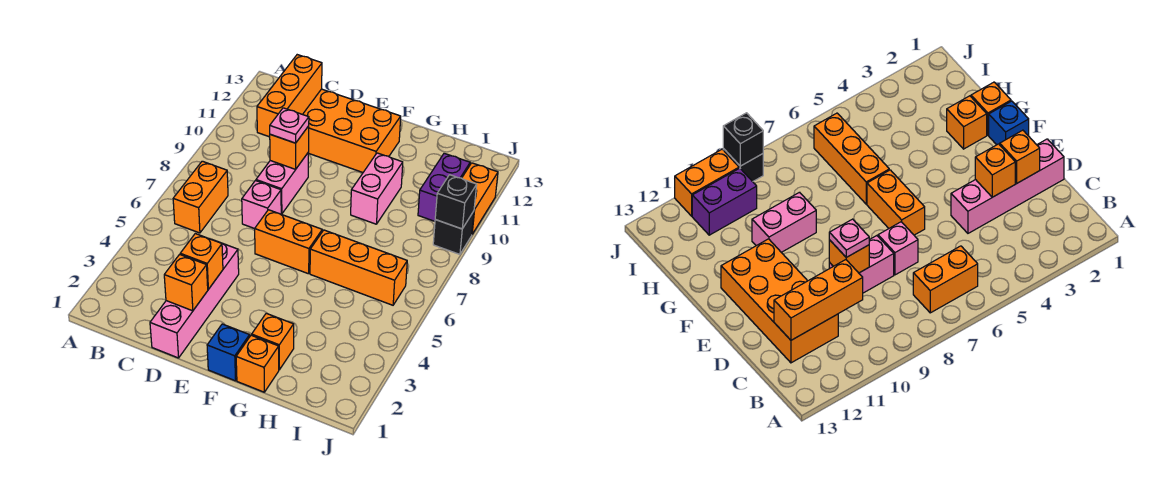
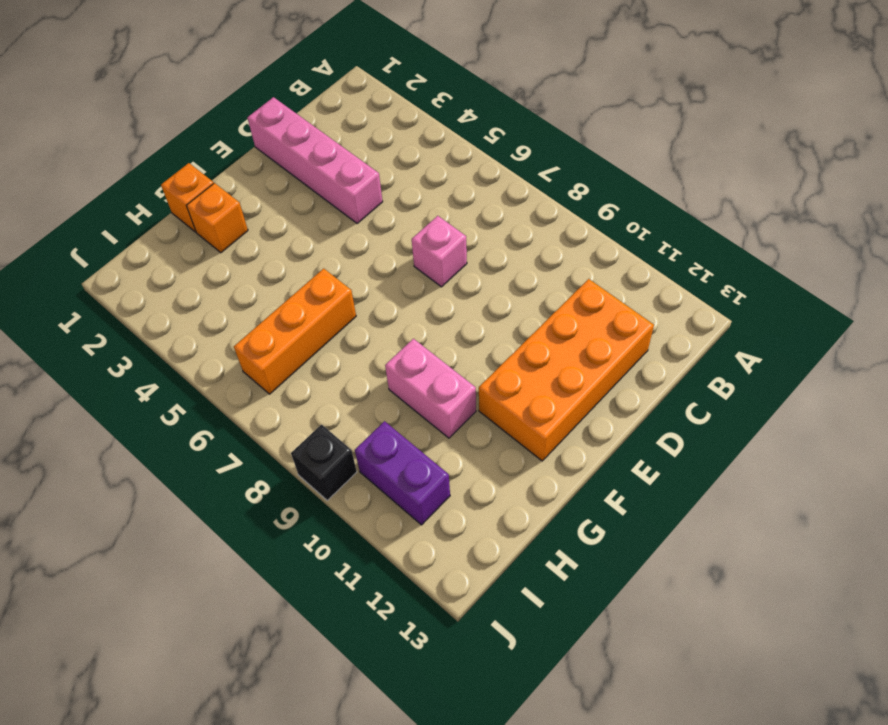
none -> orange 1x2 brick [173,161,228,233]
none -> pink 1x2 brick [256,152,309,214]
none -> orange 1x2 brick [255,210,322,274]

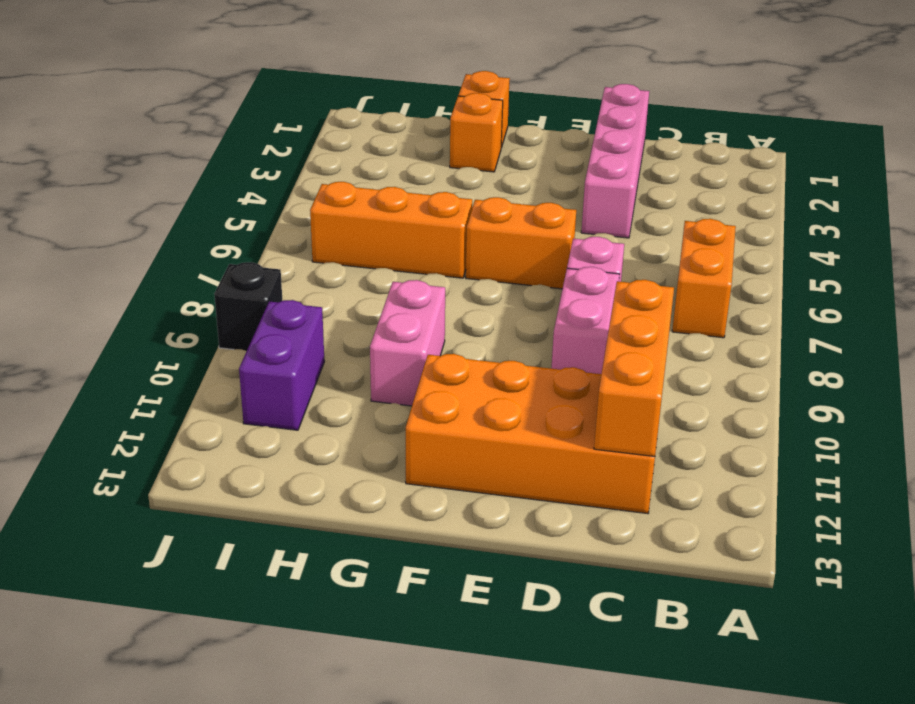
none -> blue 1x1 brick [207,324,250,381]
none -> orange 1x2 brick [462,163,498,234]
none -> orange 1x1 brick [164,254,208,311]

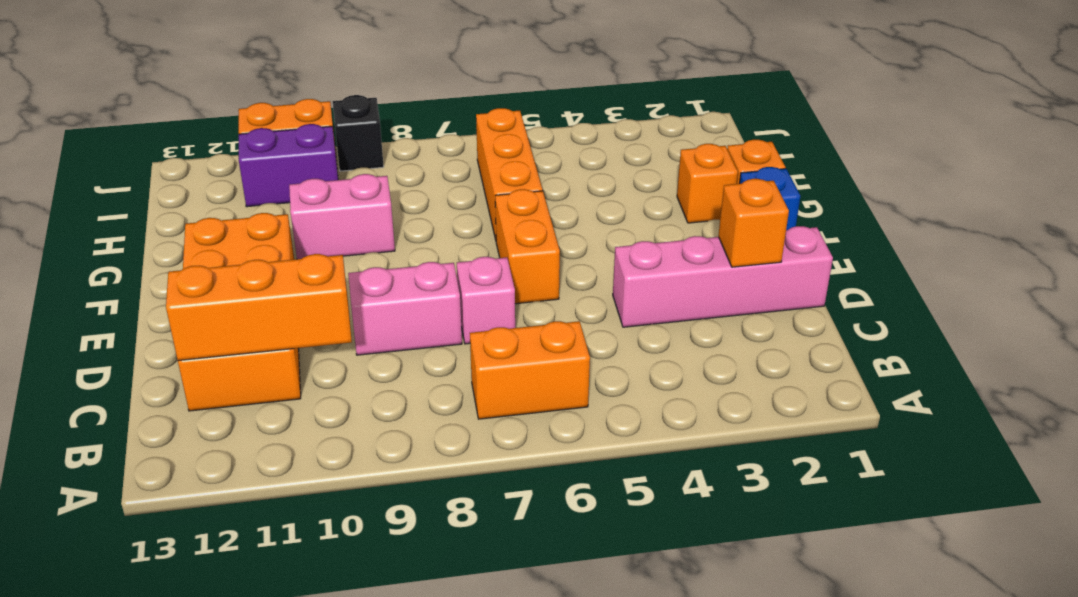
none -> orange 1x1 brick [180,234,223,289]
none -> orange 1x1 brick [270,126,309,169]
none -> black 1x1 brick [435,175,477,229]

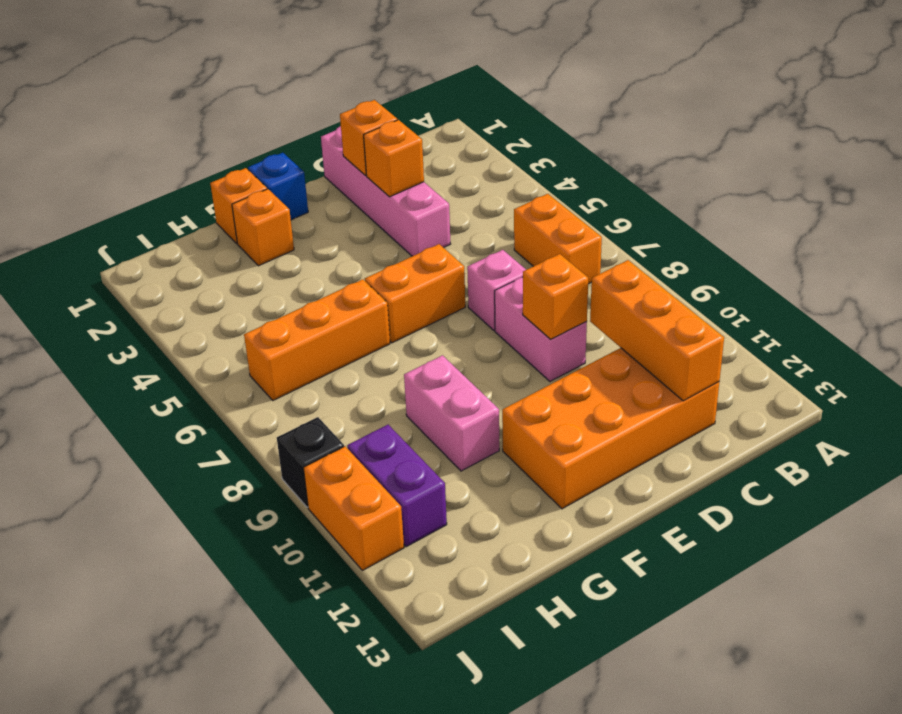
none -> black 1x1 brick [435,175,477,229]
none -> pink 1x1 plate [270,108,309,143]

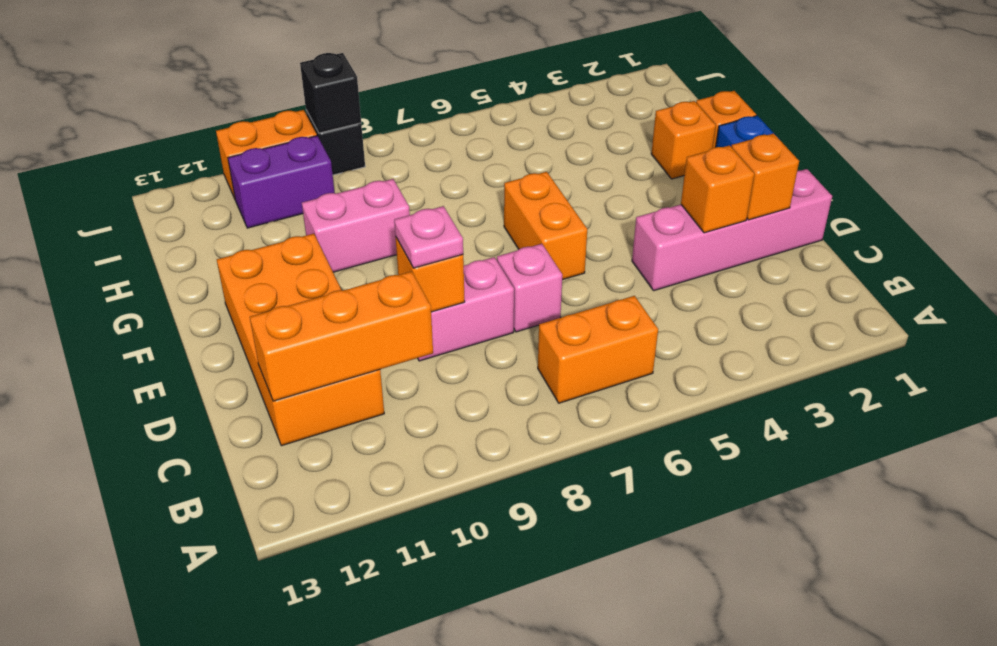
none -> orange 1x3 brick [310,230,407,305]

